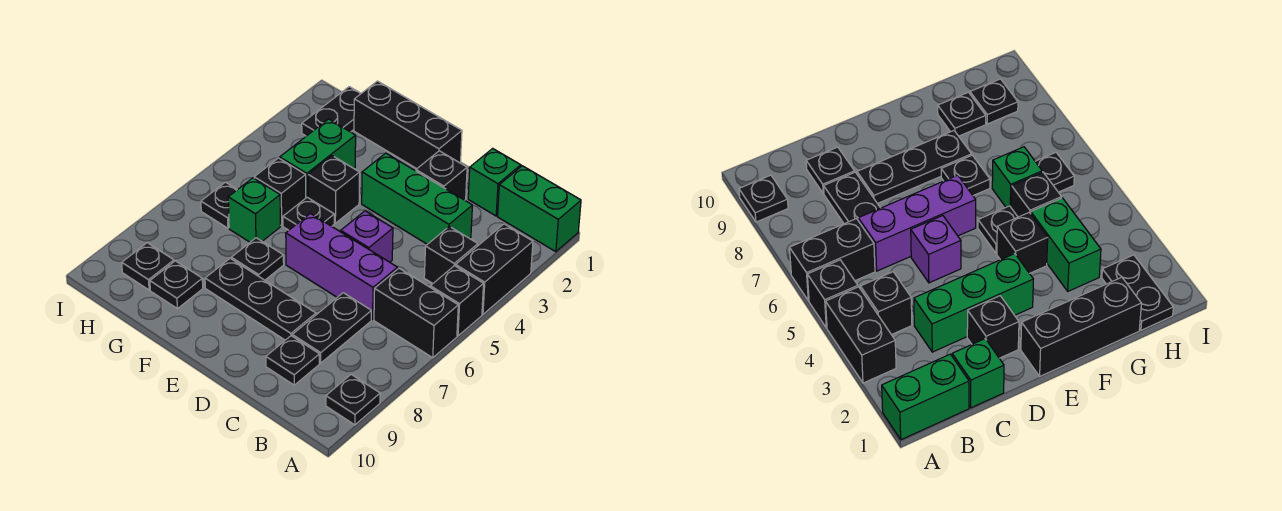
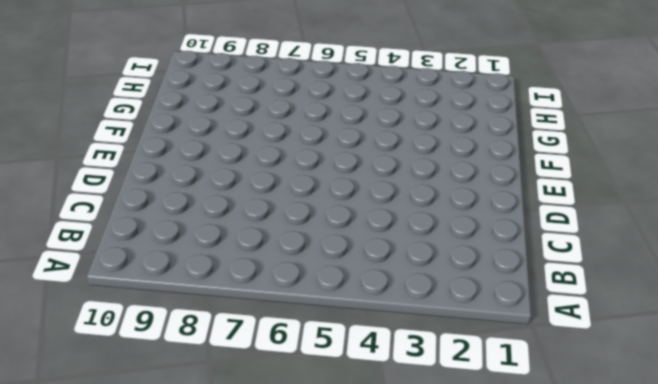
none -> green 1x2 brick [498,166,581,252]
none -> black 1x2 brick [456,224,533,314]
none -> black 1x1 brick [430,266,484,336]

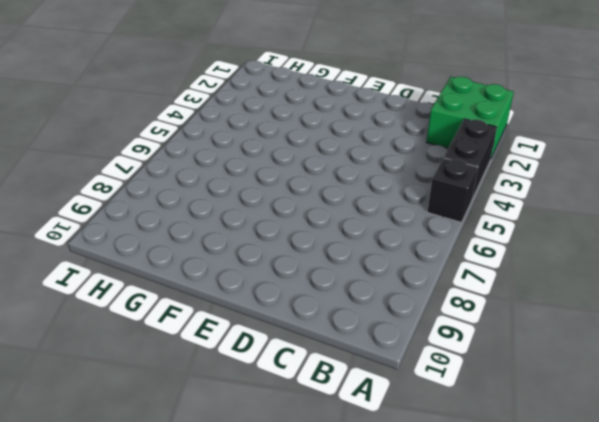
green 2x2 brick [427,77,514,158] -> green 1x2 brick [498,166,581,252]
none -> black 1x2 brick [374,268,458,358]
none -> black 1x1 plate [326,375,380,425]
none -> black 1x1 brick [424,226,478,283]

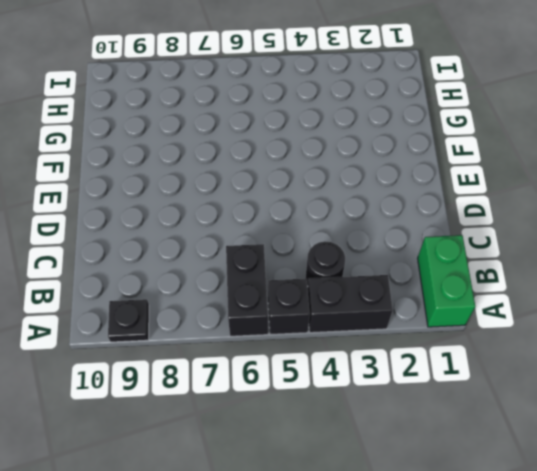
black 1x1 round brick [305,241,345,286] -> black 1x1 brick [424,226,478,283]
none -> green 1x1 brick [468,148,521,216]
none -> green 1x3 brick [362,153,472,244]
none -> purple 1x3 brick [286,213,398,320]

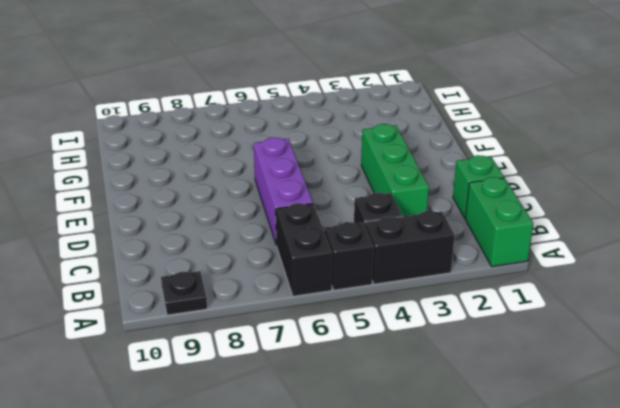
none -> black 1x2 plate [292,293,371,363]
none -> black 1x1 plate [266,336,319,385]
none -> black 1x1 brick [416,151,467,200]

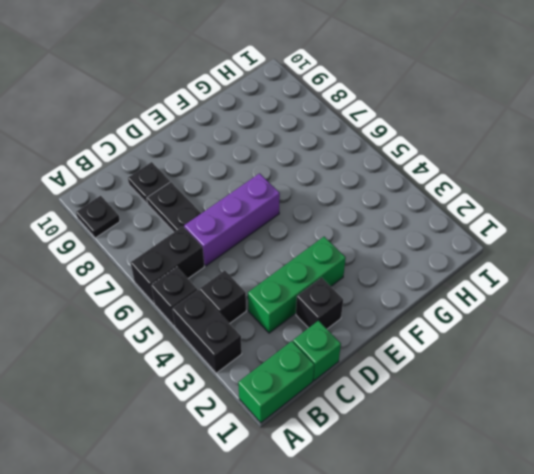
none -> purple 1x1 brick [341,211,393,262]
none -> black 1x3 plate [205,258,316,340]
none -> black 1x3 brick [354,81,462,169]

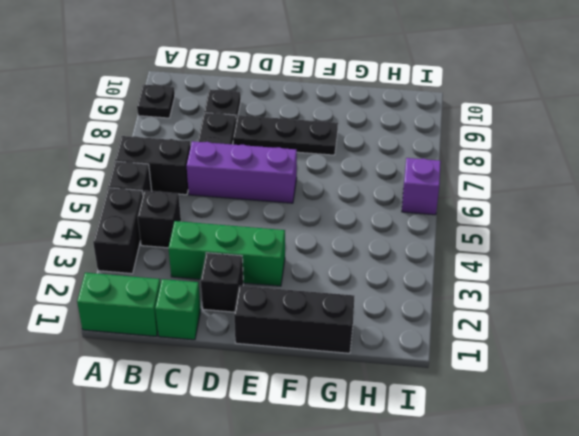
purple 1x1 brick [402,158,441,215] -> purple 1x1 brick moved to [341,211,393,262]
none -> black 1x1 brick [308,156,360,223]
none -> black 1x1 plate [283,197,334,230]
none -> black 1x1 plate [231,238,284,280]

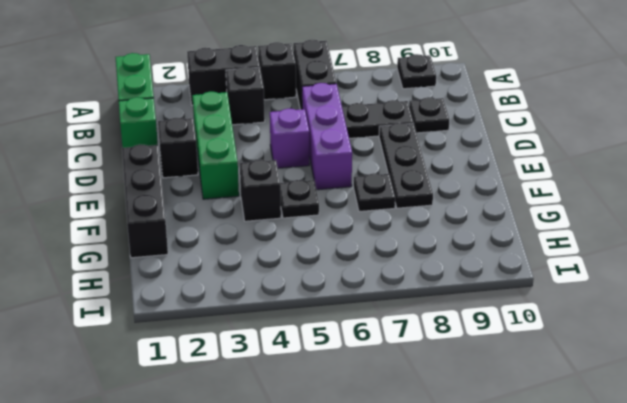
none -> green 1x2 brick [280,119,356,198]
none -> black 1x1 brick [254,158,306,226]
none -> green 1x1 brick [228,178,281,242]

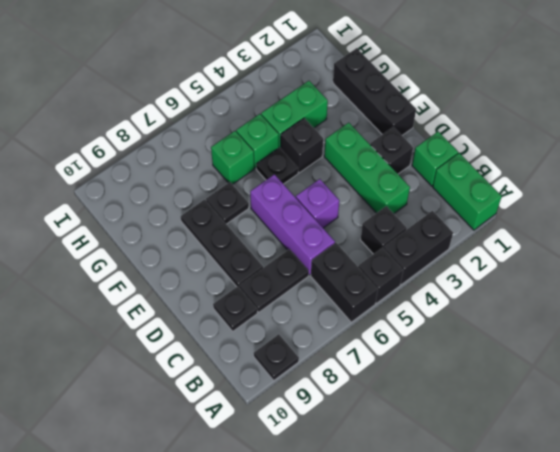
green 1x1 brick [236,114,279,168] -> black 1x1 brick [254,158,306,226]
none -> black 1x1 plate [150,261,203,309]
none -> black 1x2 plate [302,87,361,136]
none -> black 1x1 plate [201,182,237,228]

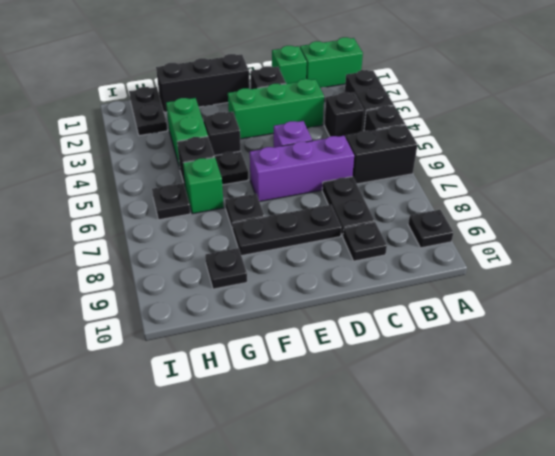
none -> black 1x1 plate [122,243,174,290]

